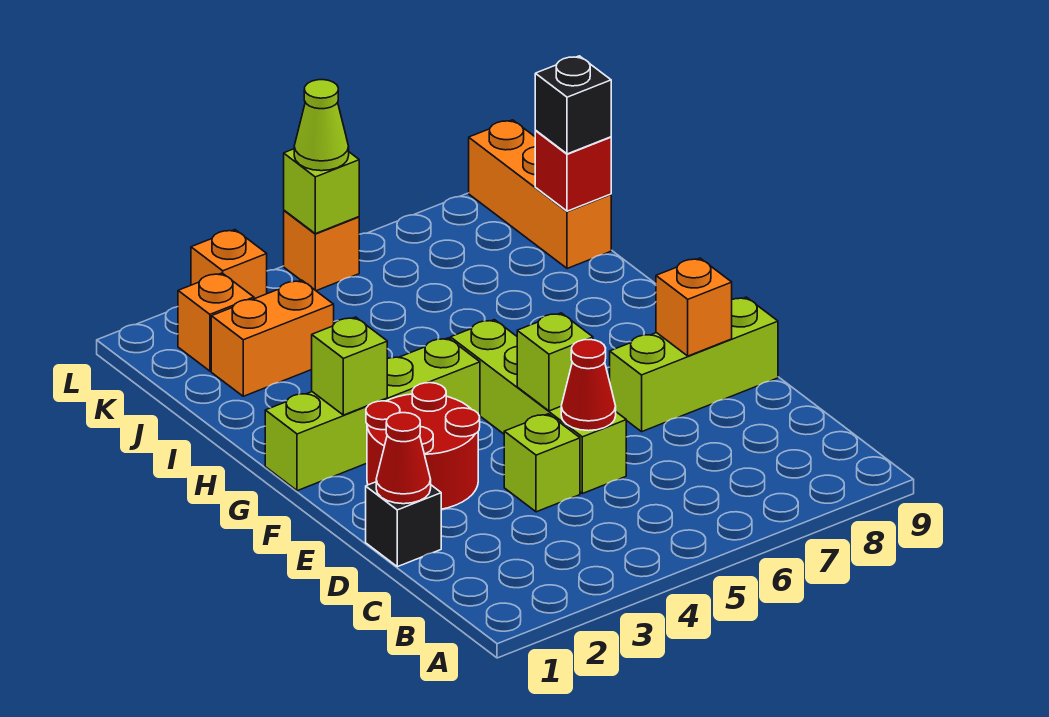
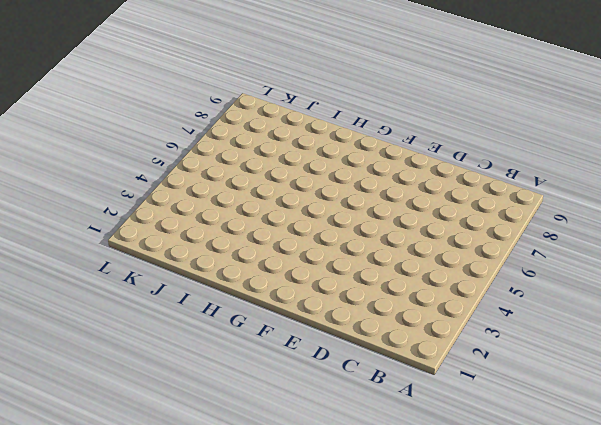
none -> black 1x1 brick [366,482,441,567]
none -> lime 1x1 brick [504,414,580,512]
none -> lime 1x4 brick [450,320,626,494]

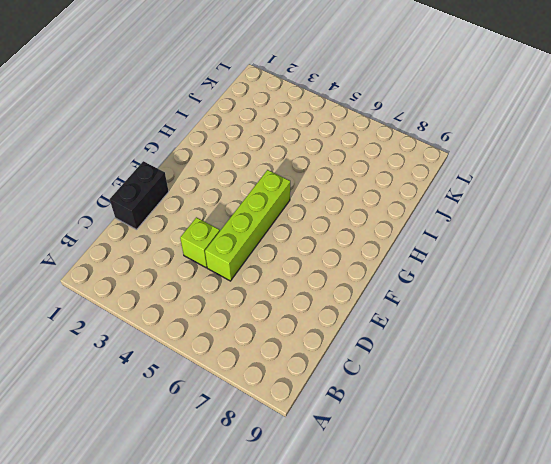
black 1x2 brick [110,161,169,230] -> black 1x1 brick [366,482,441,567]
none -> red 2x2 round brick [366,383,480,509]
none -> lime 1x3 brick [610,297,778,432]
none -> lime 1x4 brick [265,338,480,491]

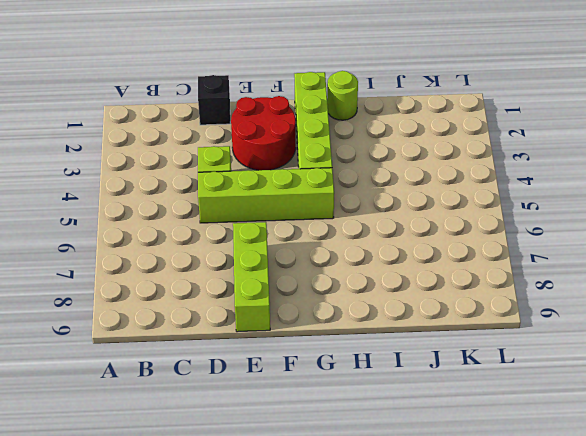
lime 1x1 round brick [327,71,358,120] -> none
none -> orange 1x2 brick [211,280,334,396]
none -> orange 1x3 brick [469,120,611,269]
none -> orange 1x1 brick [178,273,254,371]

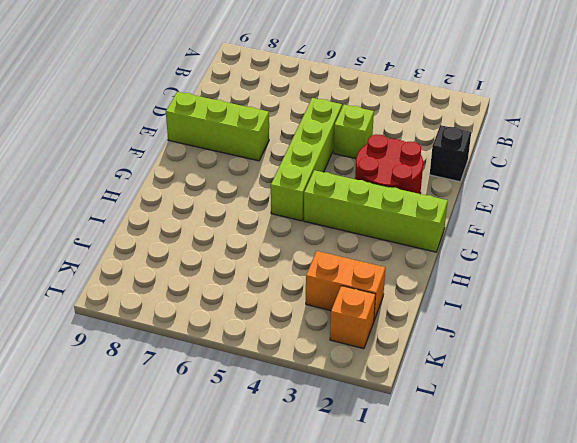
none -> orange 1x3 brick [469,120,611,269]
none -> orange 1x1 brick [191,230,267,299]
none -> orange 1x1 brick [284,210,359,291]

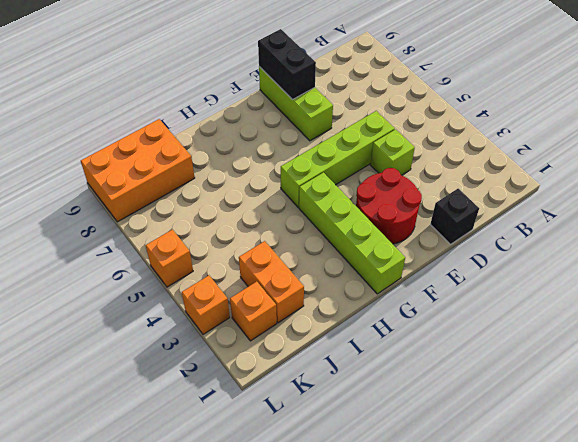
black 1x2 brick [258,29,316,100] -> orange 1x1 brick [656,258,732,356]
orange 2x3 brick [81,119,195,222] -> orange 1x3 brick [469,120,611,269]
none -> red 1x1 cone [376,413,431,504]
none -> red 1x1 cone [561,340,616,431]
none -> lime 1x1 brick [517,313,593,411]

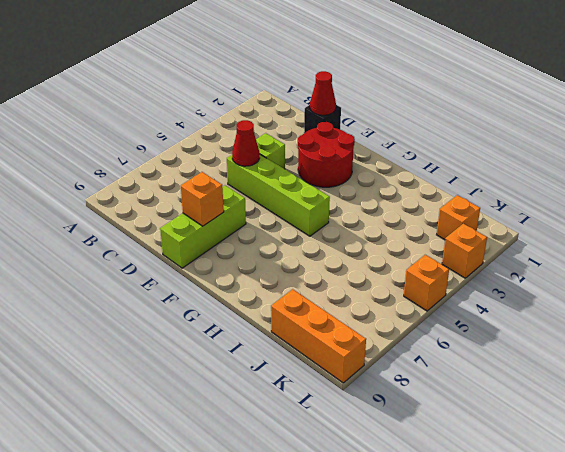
none -> lime 1x4 brick [265,338,480,491]
none -> orange 1x2 brick [211,280,334,396]
none -> lime 1x1 brick [517,313,593,411]

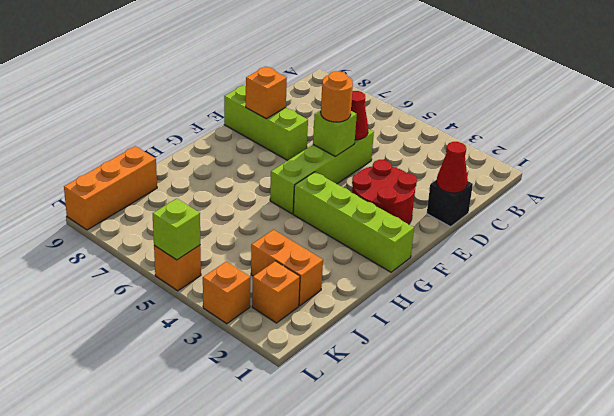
orange 1x1 round brick [321,71,353,122] -> none
none -> lime 1x1 brick [504,414,580,512]
none -> lime 1x1 brick [312,317,387,415]
none -> red 1x1 brick [535,131,611,211]

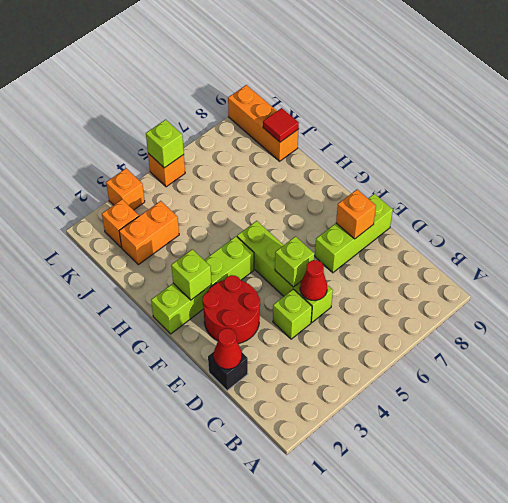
red 1x1 tile [263,108,299,142] -> red 1x1 brick [535,131,611,211]
none -> black 1x1 brick [535,56,611,154]
none -> lime 1x1 cone [294,80,349,171]

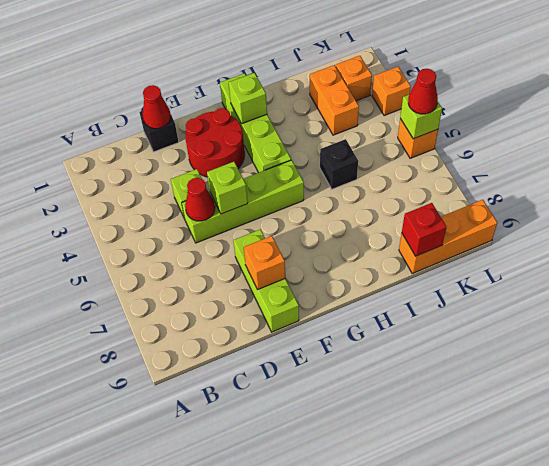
black 1x1 brick [320,139,358,189] -> black 1x1 brick moved to [535,56,611,154]
red 1x1 cone [408,69,438,114] -> lime 1x1 cone [294,80,349,171]

